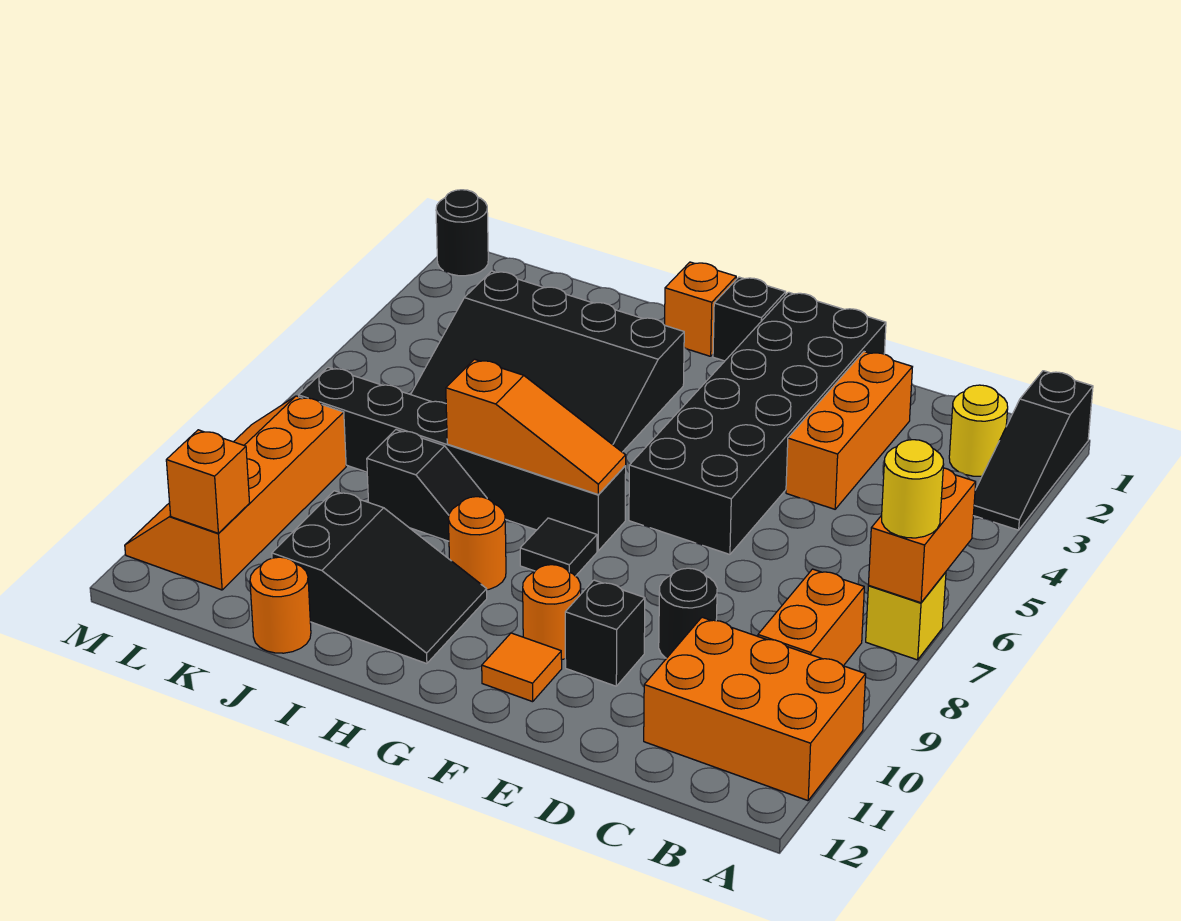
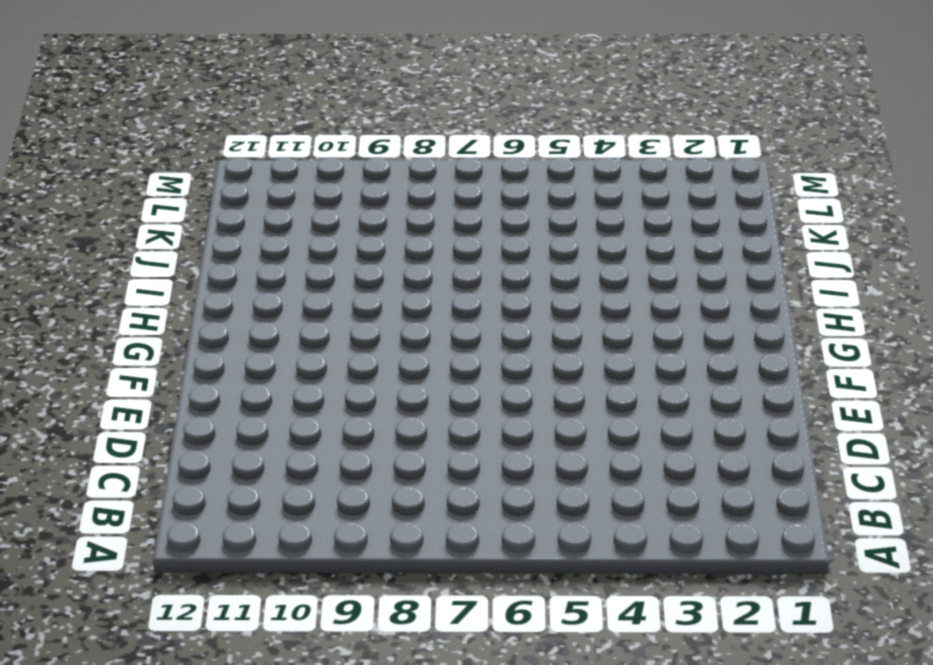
none -> black 1x3 slope [973,371,1093,530]
none -> yellow 1x1 brick [866,572,946,660]
none -> orange 2x3 brick [644,617,866,801]

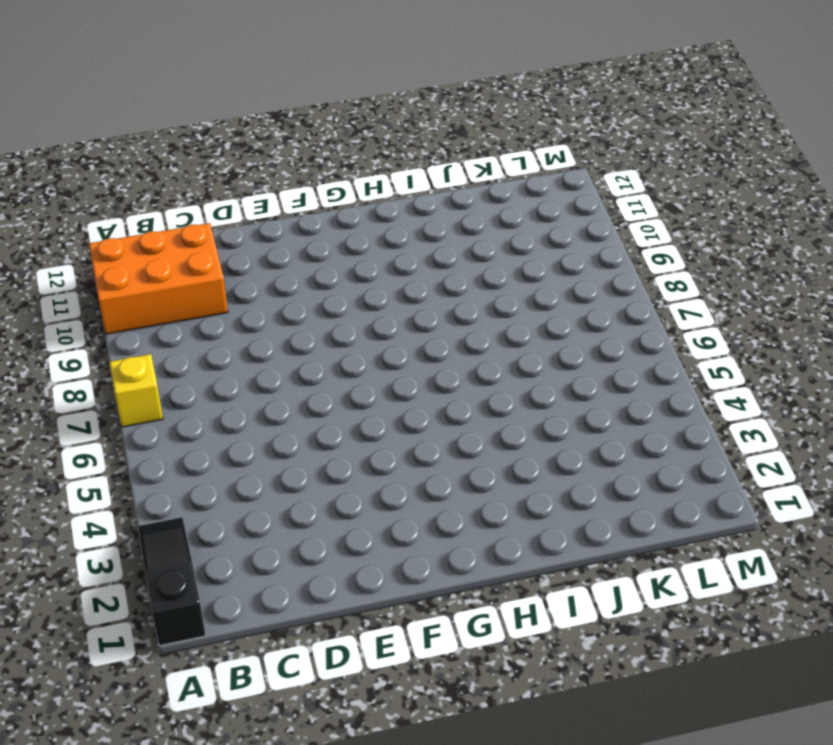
none -> yellow 1x1 round brick [949,385,1008,476]
none -> orange 1x2 brick [758,569,864,666]
none -> orange 1x3 brick [786,352,912,509]

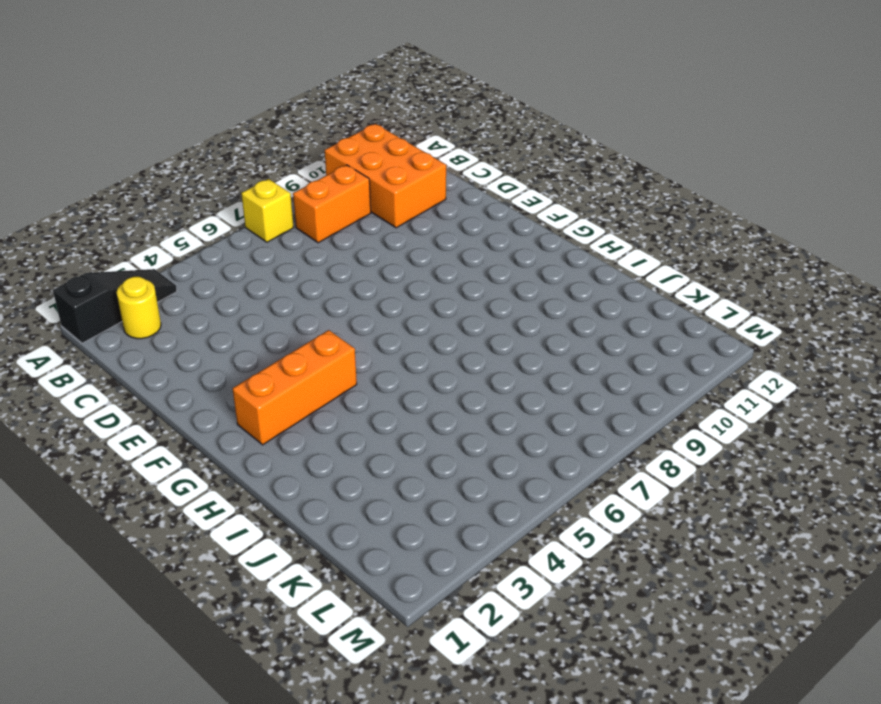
orange 1x3 brick [233,330,357,445] -> orange 1x3 brick moved to [786,352,912,509]
none -> black 1x1 round brick [659,568,717,658]
none -> black 2x6 brick [629,292,886,555]
none -> black 1x1 brick [565,580,645,686]

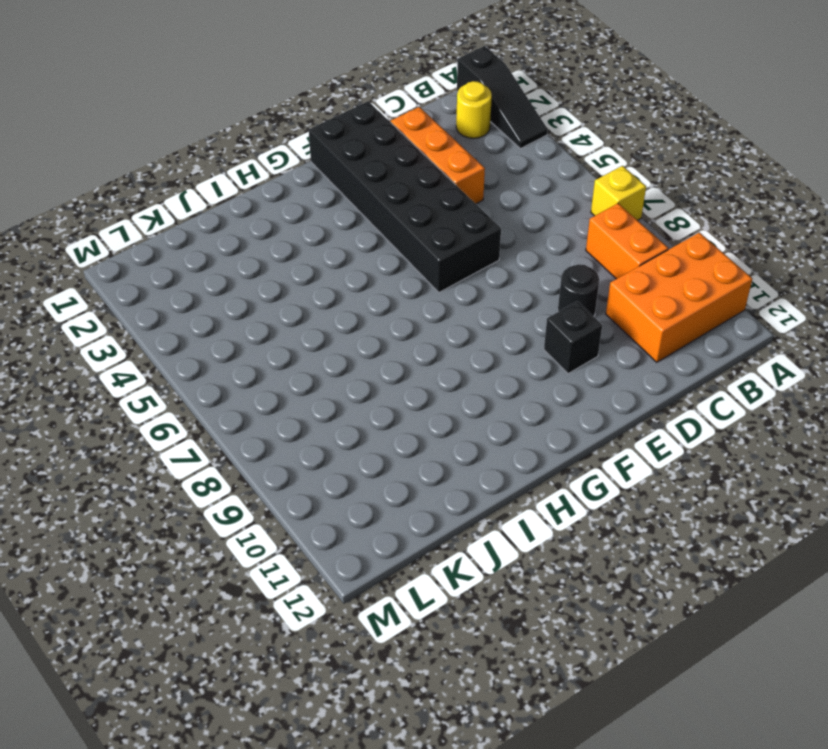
none -> orange 1x1 round brick [523,565,581,660]
none -> orange 1x1 tile [482,633,562,702]
none -> black 1x1 brick [713,277,786,361]

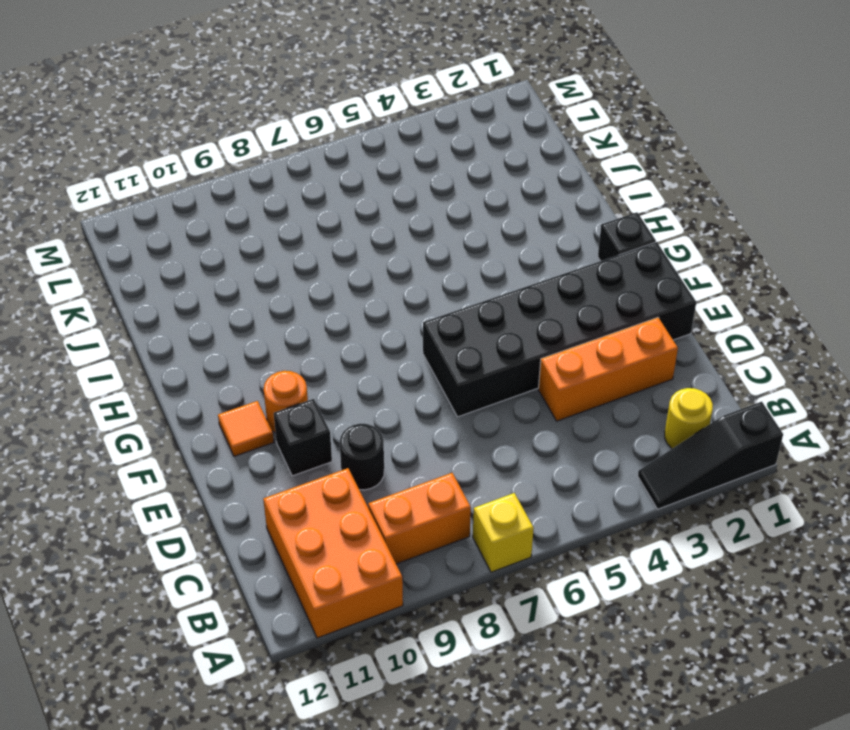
none -> black 1x6 brick [299,367,626,551]
none -> black 1x1 tile [520,518,597,576]
none -> orange 1x1 brick [665,262,736,356]

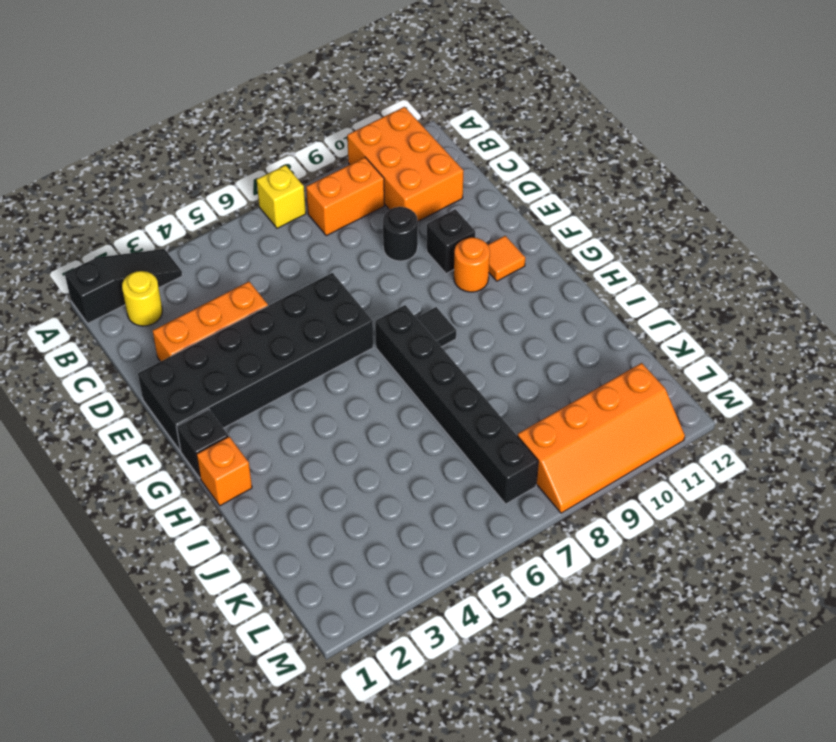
none -> black 3x4 slope [411,271,684,452]
none -> orange 1x1 round brick [448,497,506,590]
none -> black 2x3 slope [272,491,487,664]

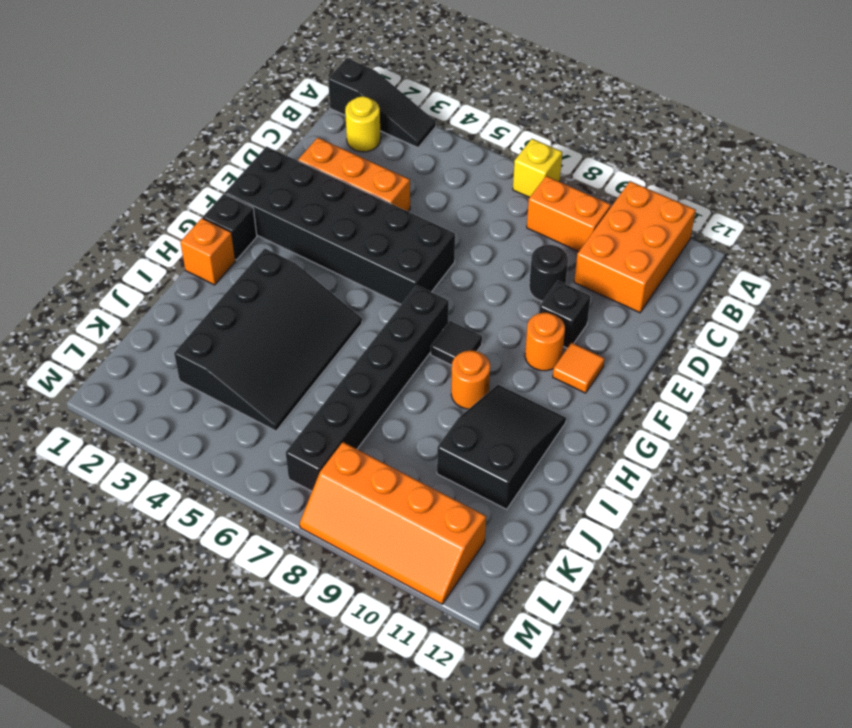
none -> black 1x2 slope [367,430,487,541]
none -> orange 1x1 round brick [250,557,311,653]
none -> black 1x1 round brick [436,190,488,276]

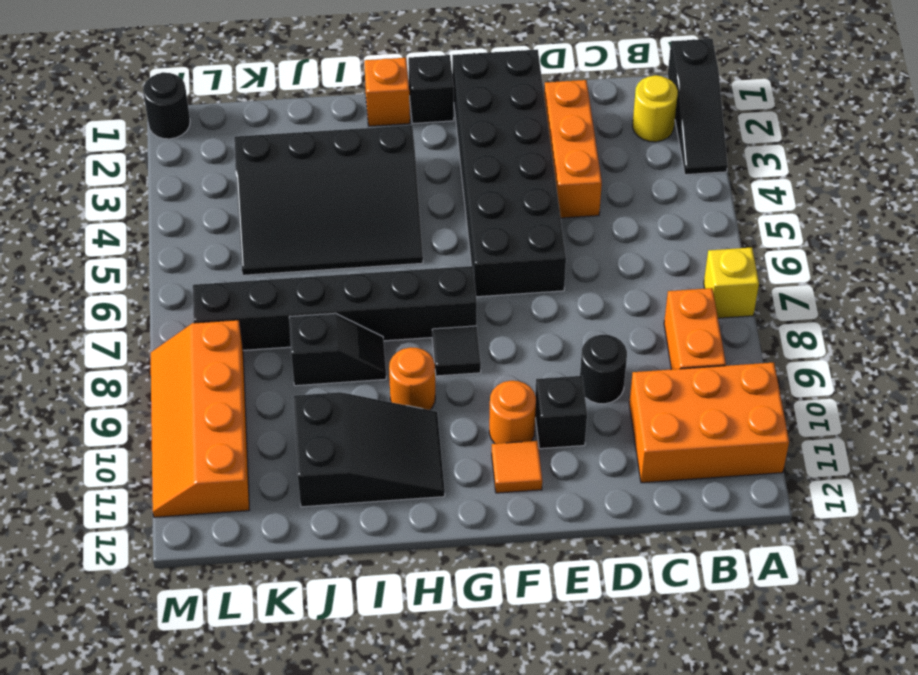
none -> orange 1x1 round brick [250,557,311,653]
none -> orange 1x2 brick [868,468,976,603]
none -> orange 1x3 slope [446,359,626,494]

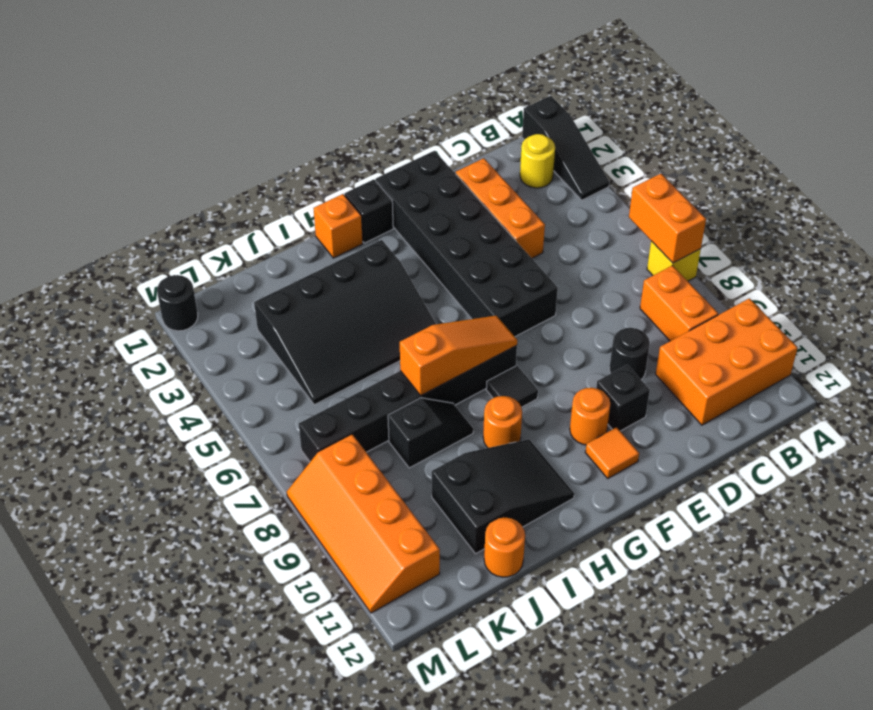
none -> orange 1x1 brick [166,430,250,533]
none -> yellow 1x1 round brick [882,440,944,538]

